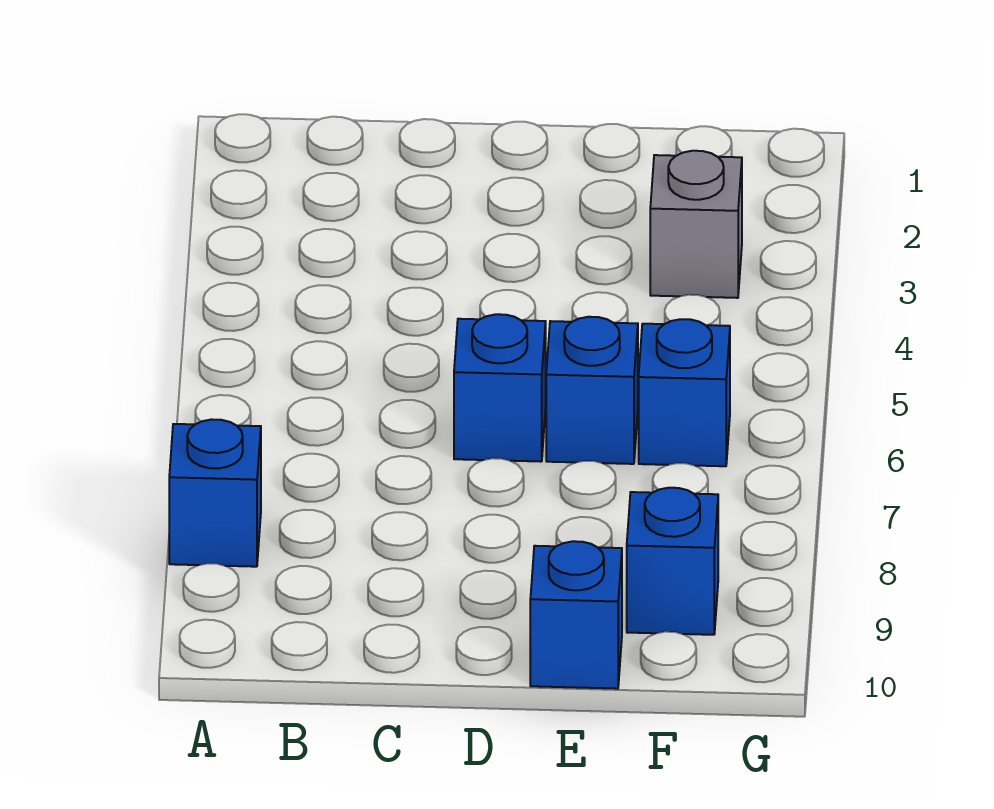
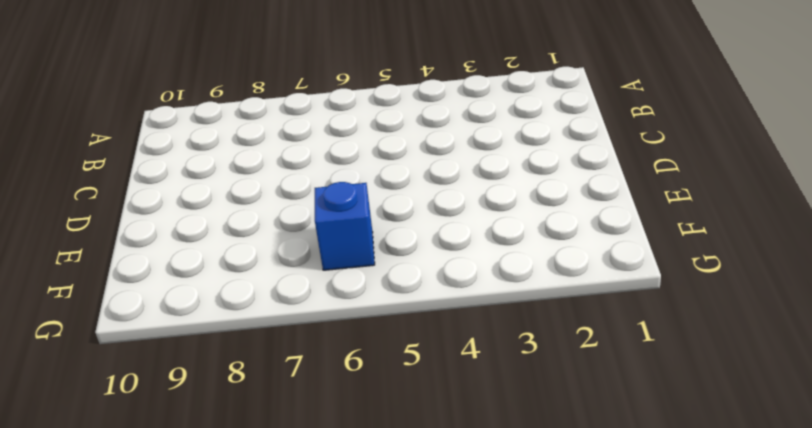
none -> blue 1x1 brick [169,419,261,567]
none -> blue 1x1 brick [454,314,546,462]

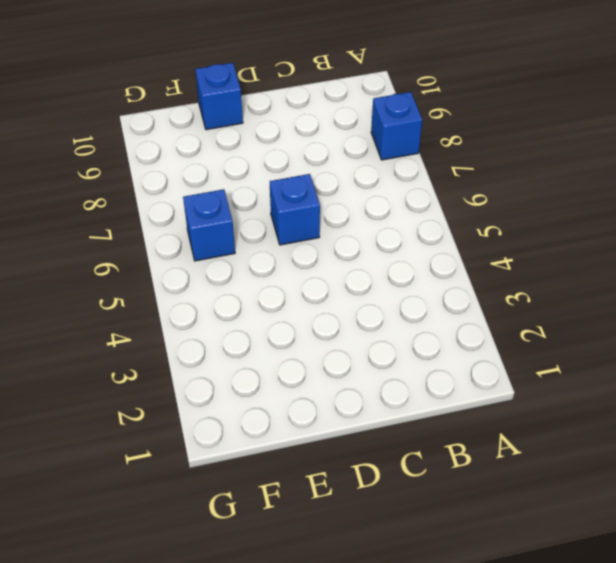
none -> blue 1x1 brick [546,317,638,464]
none -> grey 1x1 brick [650,151,742,298]

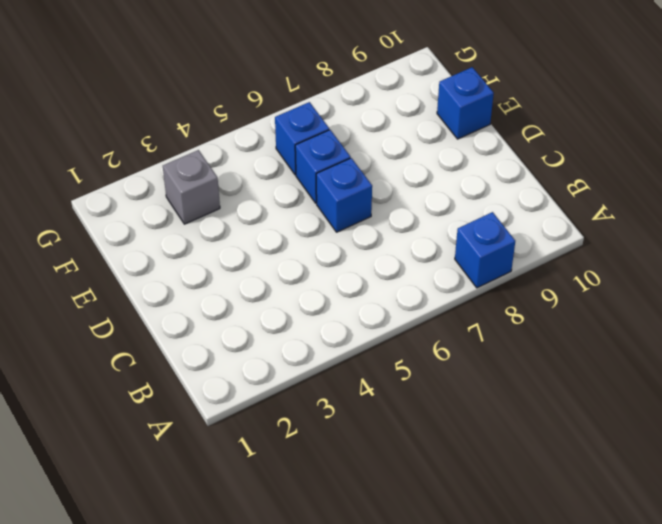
none -> blue 1x1 brick [627,488,718,635]

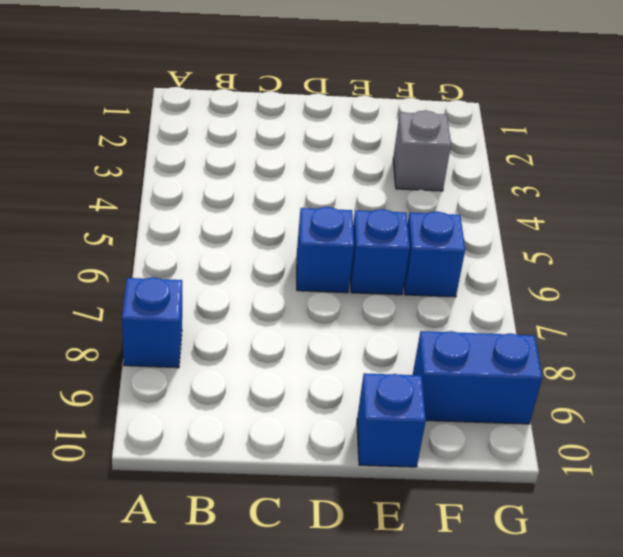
blue 1x2 brick [413,331,542,424] -> blue 1x1 brick [627,488,718,635]

